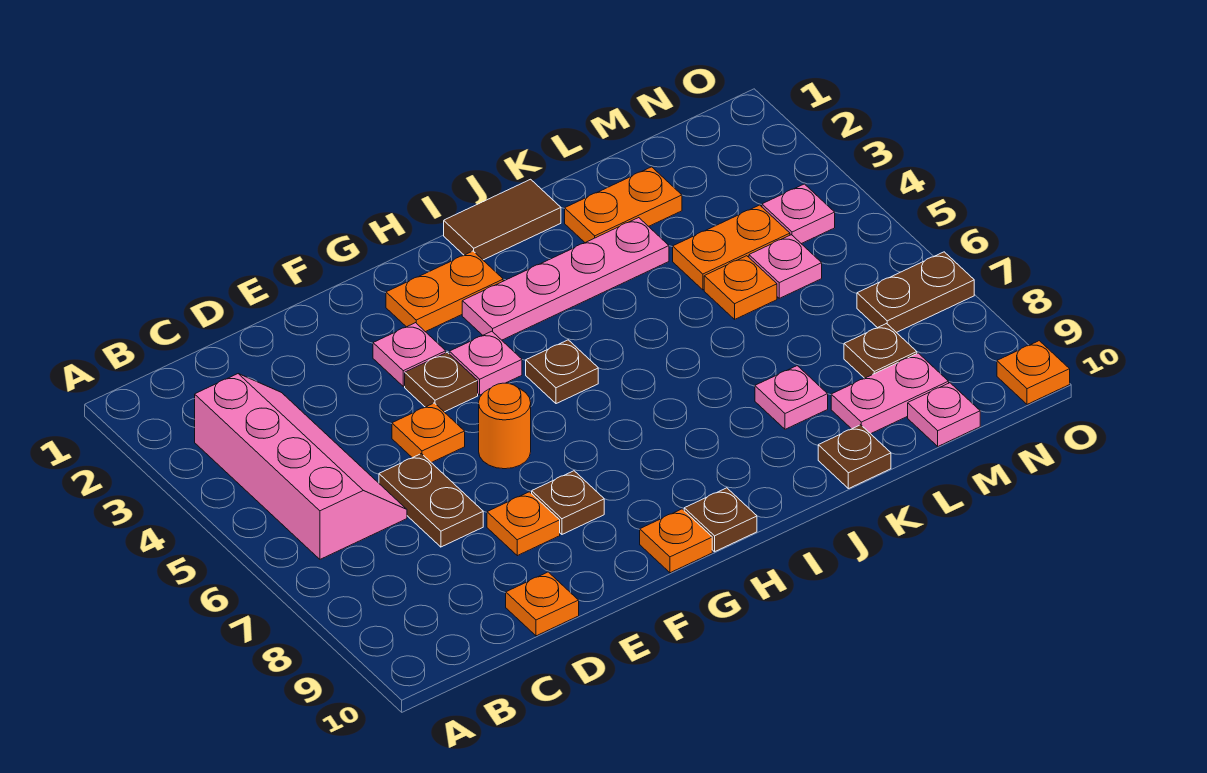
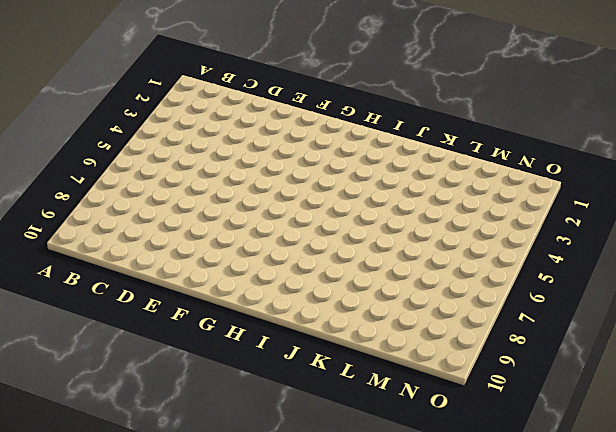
none -> pink 2x4 slope [195,374,407,559]
none -> brown 1x2 plate [379,454,483,547]
none -> orange 1x1 plate [506,572,579,636]

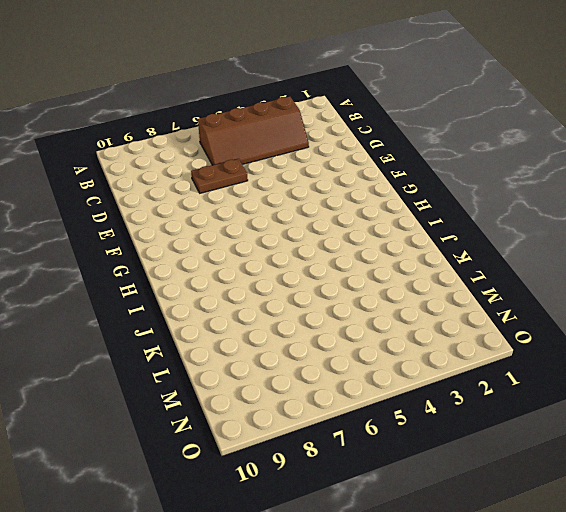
brown 2x4 slope [198,97,309,165] -> pink 2x4 slope [195,374,407,559]
none -> orange 1x1 plate [506,572,579,636]
none -> orange 1x1 plate [392,403,465,463]
none -> orange 1x1 plate [487,492,560,556]

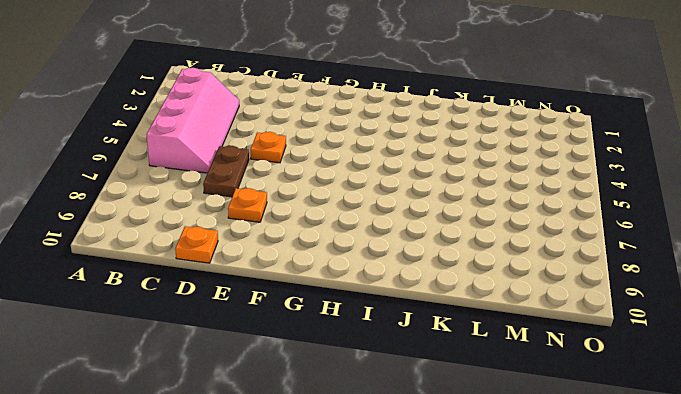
none -> pink 1x1 plate [373,323,446,386]
none -> brown 1x1 plate [405,352,478,412]
none -> orange 1x1 round brick [479,383,531,469]

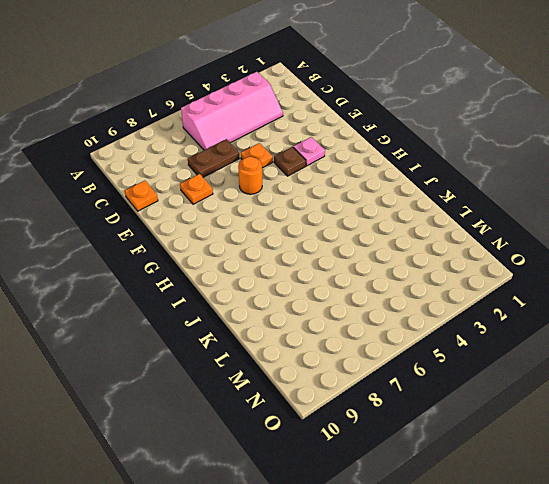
none -> brown 1x1 plate [532,471,604,534]
none -> orange 1x2 plate [386,251,503,332]
none -> pink 1x1 plate [449,331,522,395]

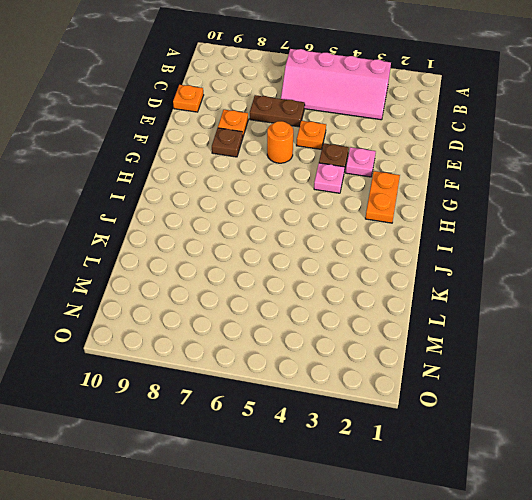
none -> orange 1x1 plate [640,509,712,573]
none -> pink 1x4 plate [462,218,669,340]
none -> brown 1x1 plate [526,340,598,404]

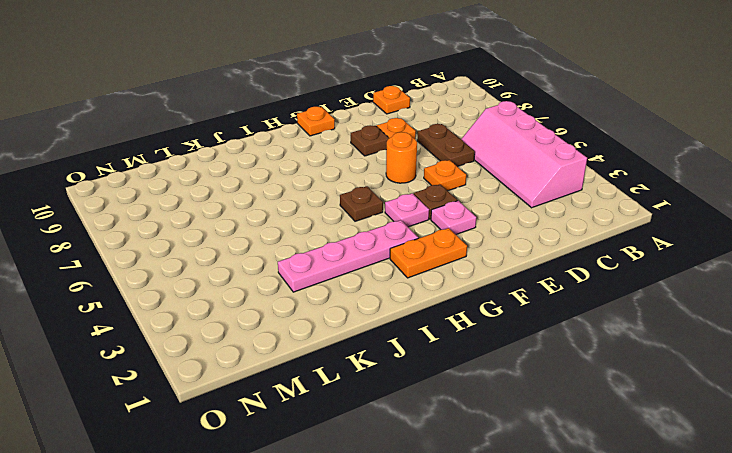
none -> brown 1x1 plate [684,488,757,552]
none -> brown 1x2 tile [444,179,561,260]
none -> orange 1x2 plate [565,167,682,243]

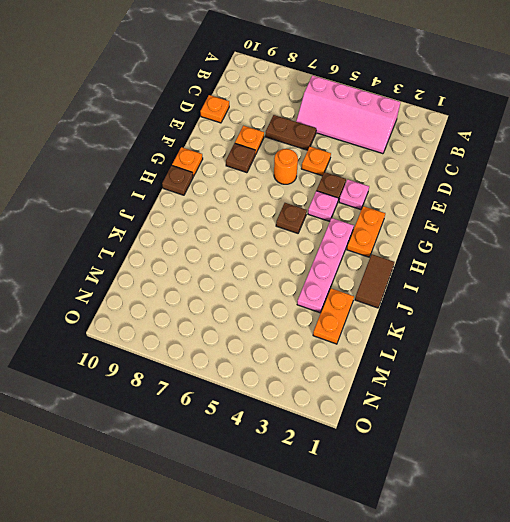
none -> pink 1x1 plate [755,366,828,429]
none -> brown 1x1 plate [818,425,891,489]
none -> orange 1x2 plate [673,205,790,290]

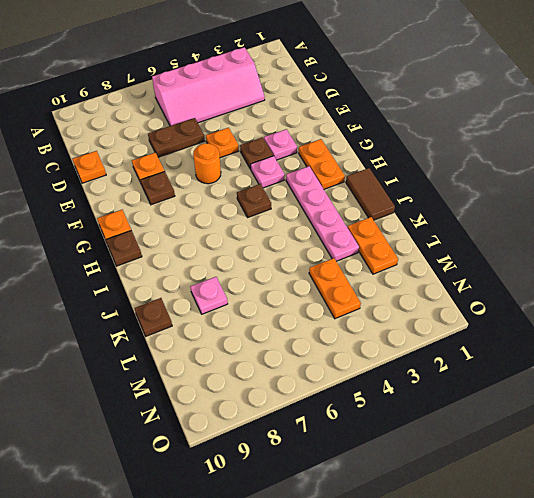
none -> orange 1x1 plate [704,256,777,319]
none -> pink 1x2 plate [831,353,949,434]
none -> pink 1x1 plate [749,235,822,298]

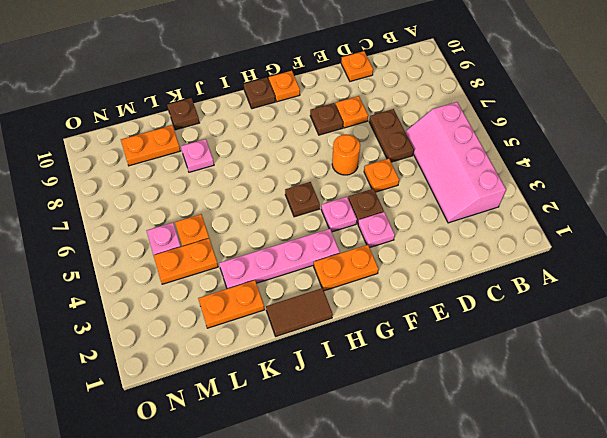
orange 1x2 plate [121,125,180,166] -> pink 1x2 plate [831,353,949,434]
none -> brown 1x1 plate [844,324,917,378]
none -> pink 1x1 plate [908,383,980,446]
none -> pink 1x1 plate [762,184,835,244]

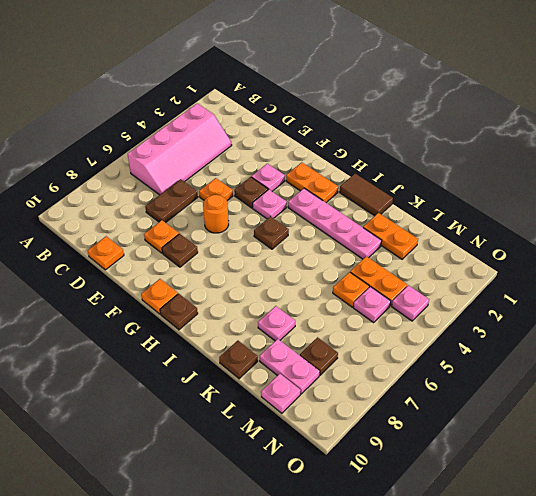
none -> brown 1x2 plate [857,252,974,333]
none -> orange 1x1 plate [997,341,1070,404]

